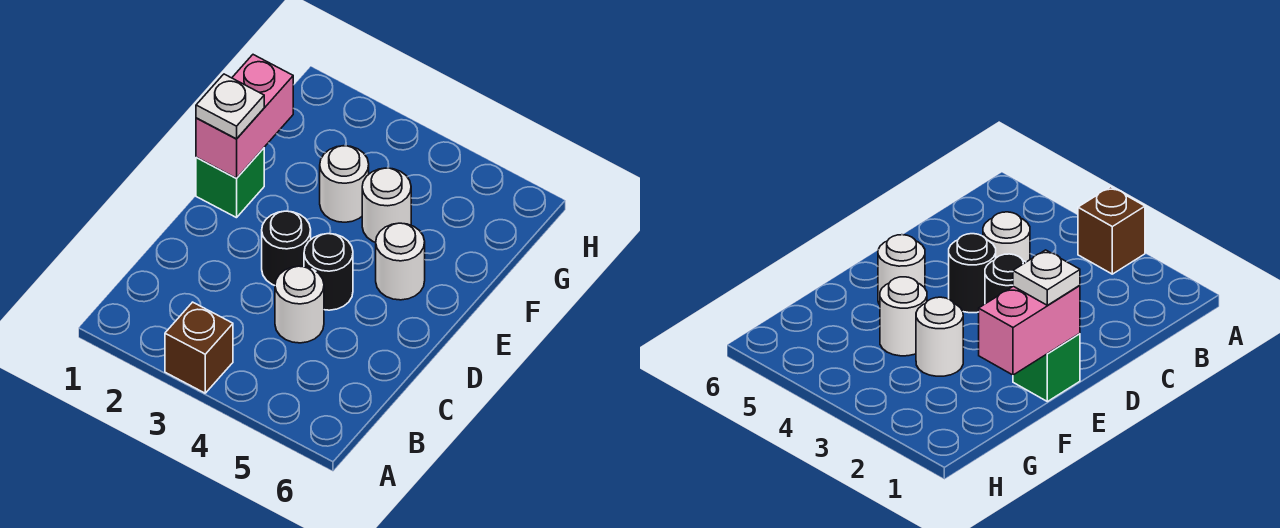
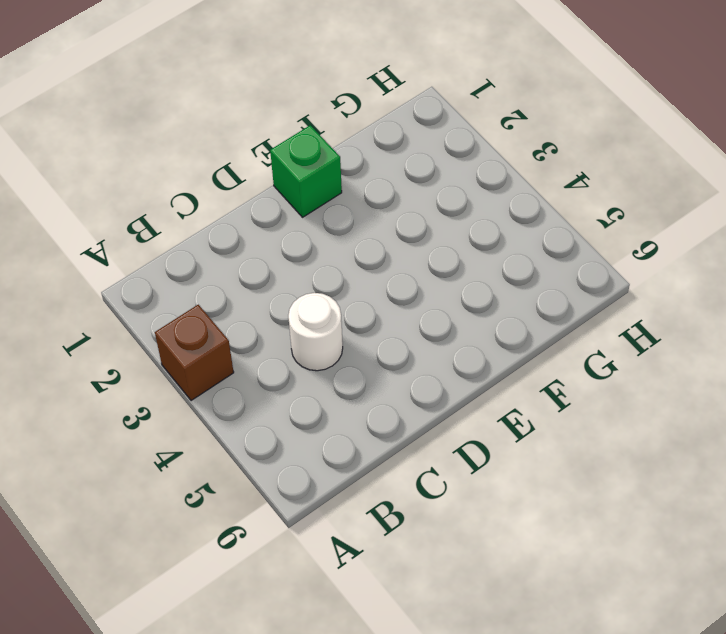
none -> black 1x1 round brick [262,211,311,285]
none -> black 1x1 round brick [304,234,353,310]

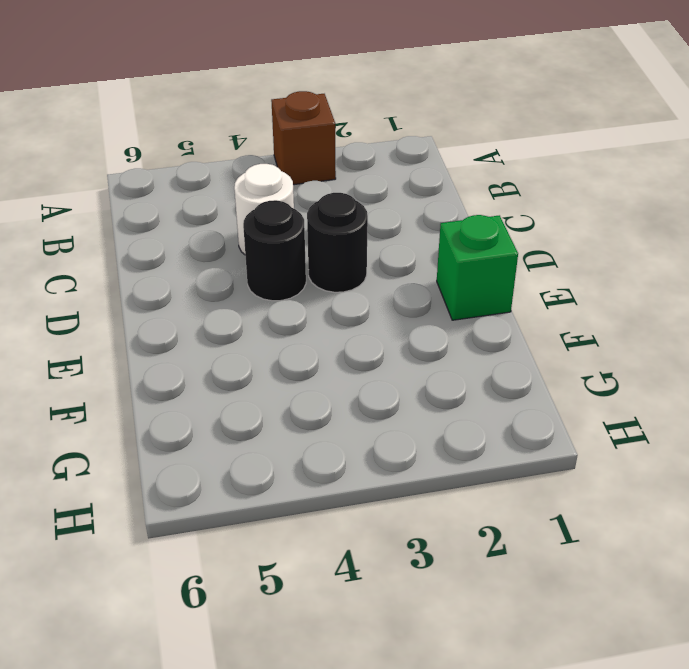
none -> white 1x1 round brick [376,223,425,300]
none -> white 1x1 round brick [320,146,369,222]

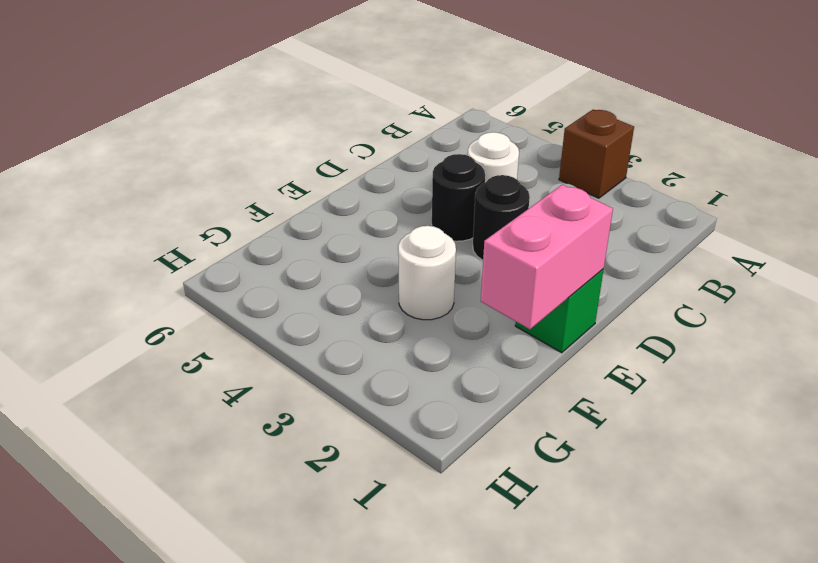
none -> white 1x1 round brick [376,223,425,300]
none -> white 1x1 round brick [362,168,411,243]

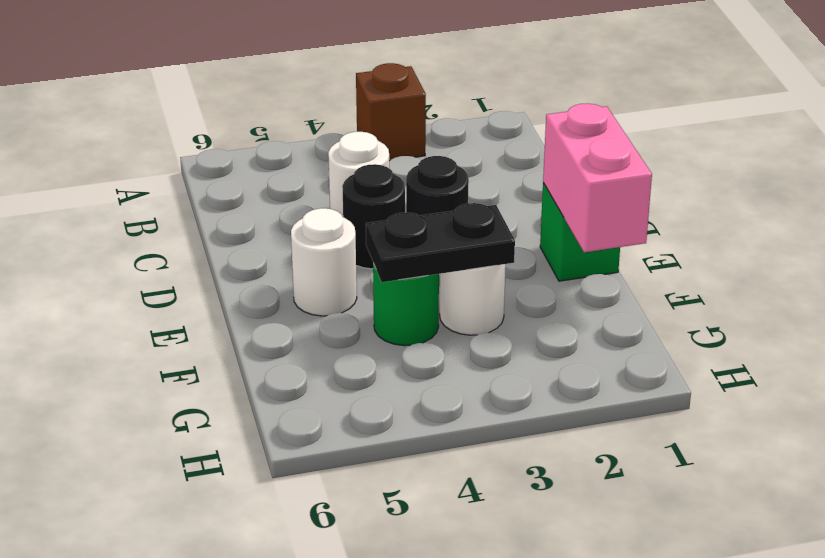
black 1x2 plate [366,203,515,282] -> none
green 1x1 round brick [373,263,439,346] -> white 1x1 round brick [362,168,411,243]
none -> white 1x1 plate [196,74,264,139]

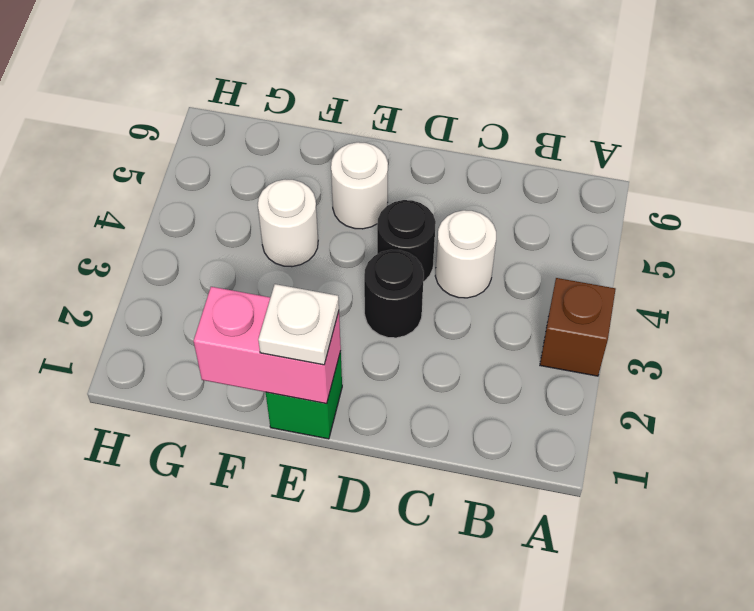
none -> white 1x1 round brick [320,146,369,222]

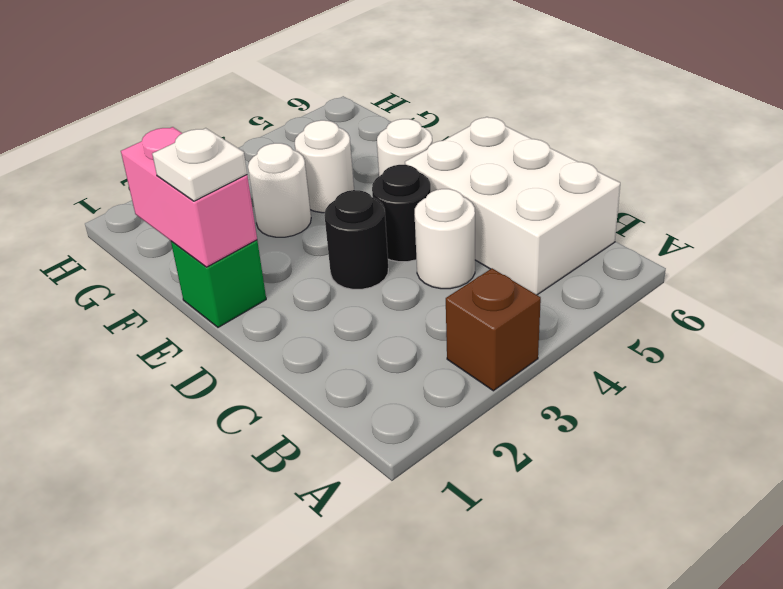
white 2x3 brick [405,117,620,295] -> none

